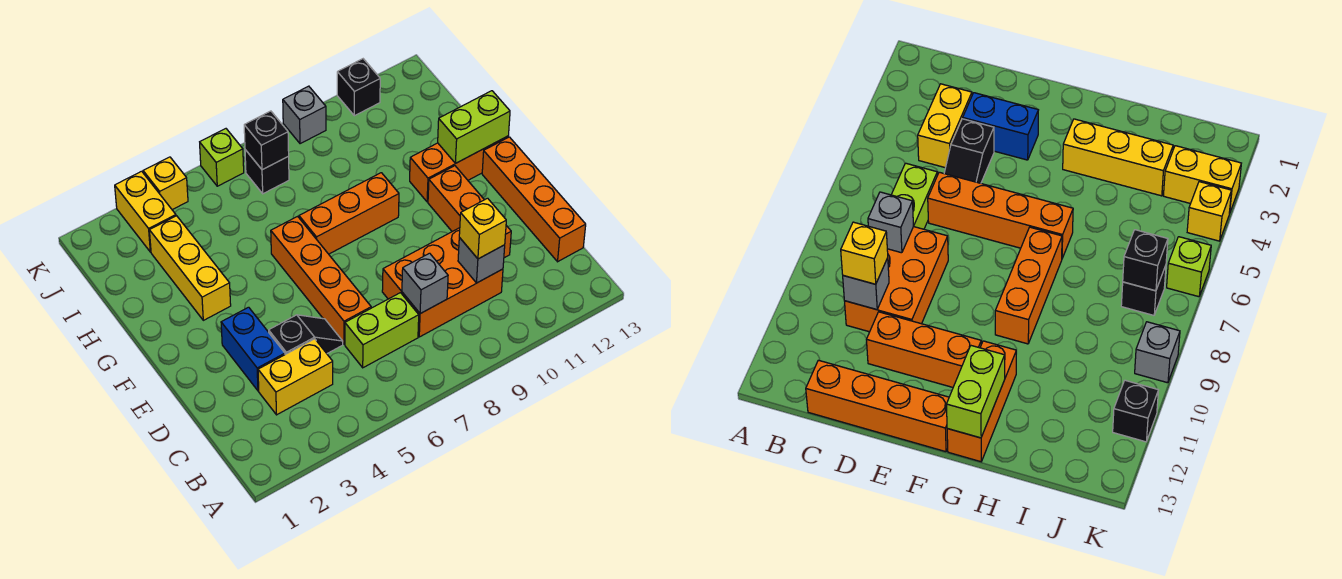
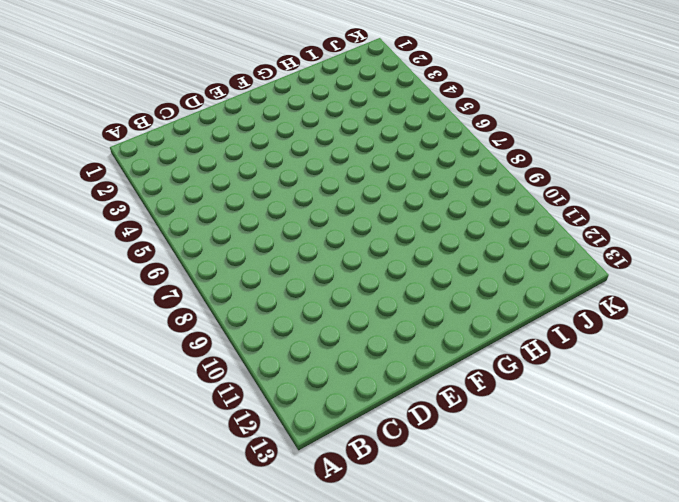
none -> yellow 1x2 brick [258,339,333,415]
none -> lime 1x2 brick [345,293,419,368]
none -> orange 2x3 brick [382,228,503,337]

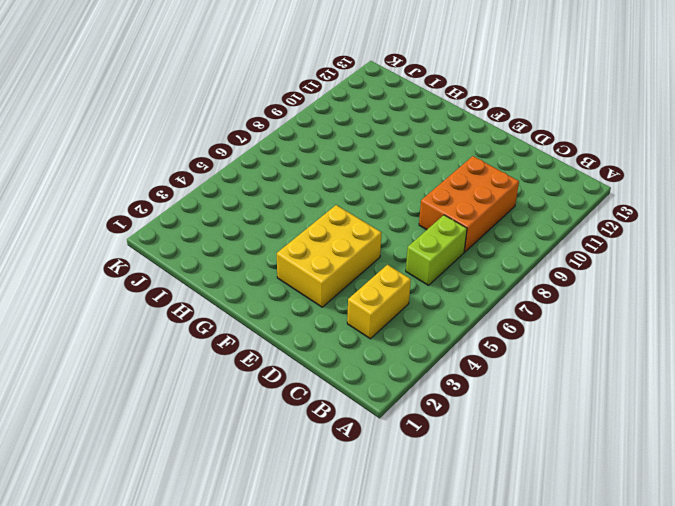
yellow 2x3 brick [277,205,381,307] -> blue 1x2 brick [221,307,285,391]
none -> orange 1x4 brick [482,137,586,262]
none -> black 1x2 slope [269,315,343,354]
none -> orange 1x4 brick [271,216,371,344]

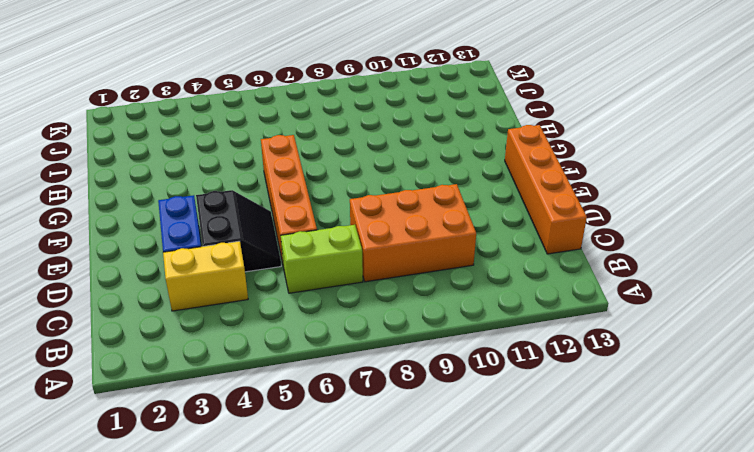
black 2x2 slope [196,190,281,272] -> black 1x2 slope [269,315,343,354]
none -> orange 1x3 brick [428,166,511,258]
none -> yellow 1x3 brick [149,216,231,320]
none -> orange 1x3 brick [299,173,399,254]

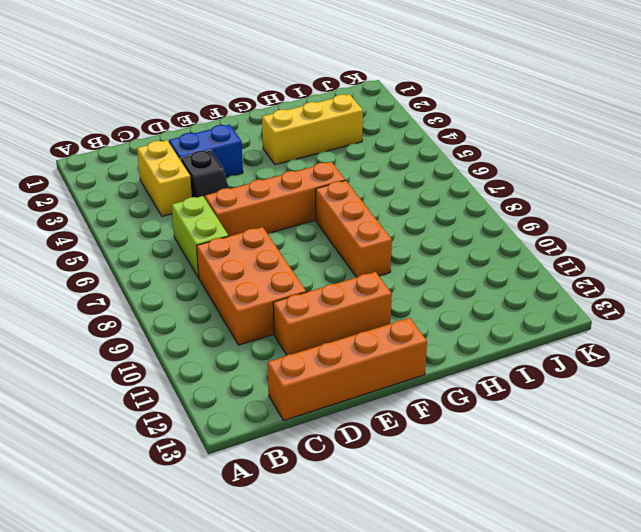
none -> orange 1x3 brick [410,136,508,202]
none -> yellow 1x2 brick [115,171,176,252]
none -> black 1x1 brick [245,150,289,194]

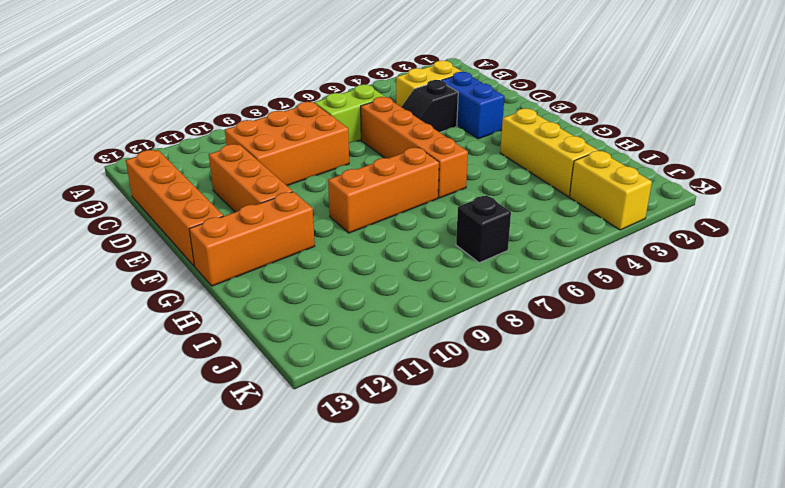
none -> yellow 1x1 brick [143,157,188,210]
none -> lime 1x1 brick [200,129,244,186]
none -> grey 1x1 brick [283,86,326,144]

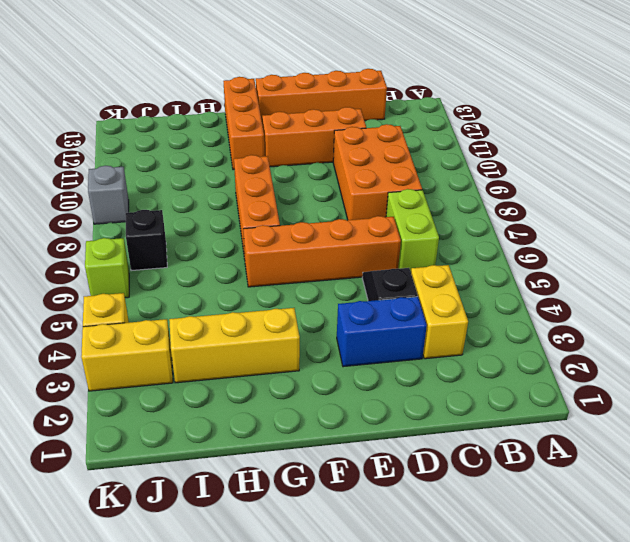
none -> black 1x1 brick [337,59,380,116]
none -> grey 1x1 brick [402,253,448,314]
none -> grey 1x1 brick [458,238,505,283]

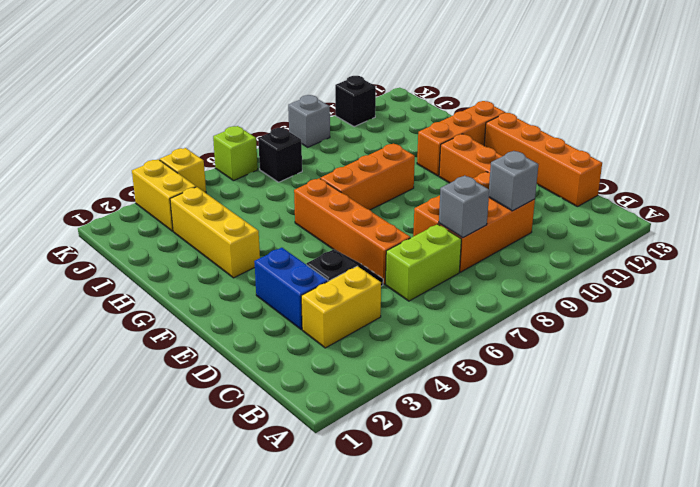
none -> lime 1x2 brick [438,91,510,164]
none -> black 1x1 brick [244,111,289,170]
none -> yellow 1x1 brick [459,198,506,259]

